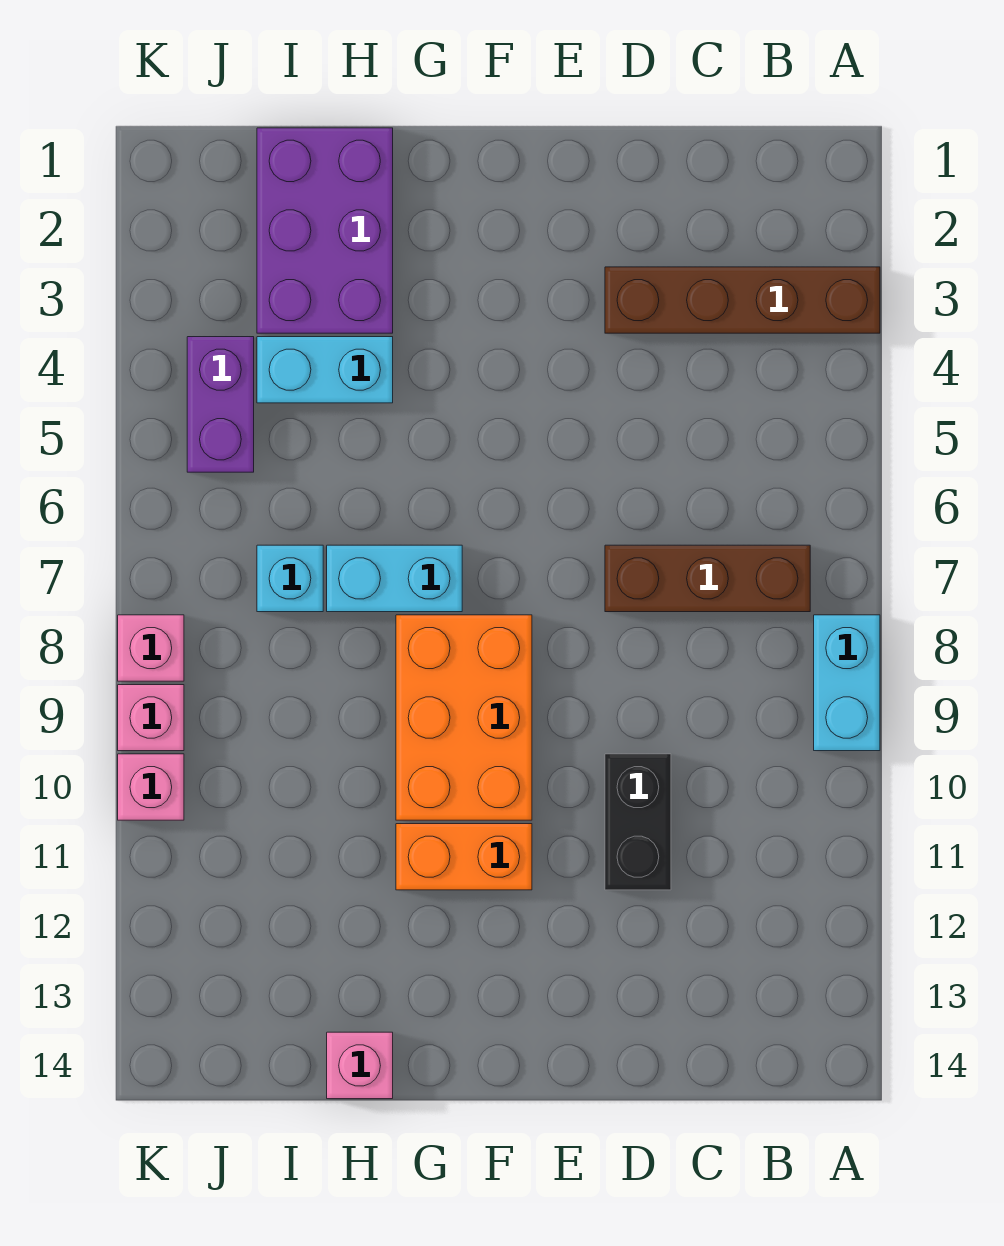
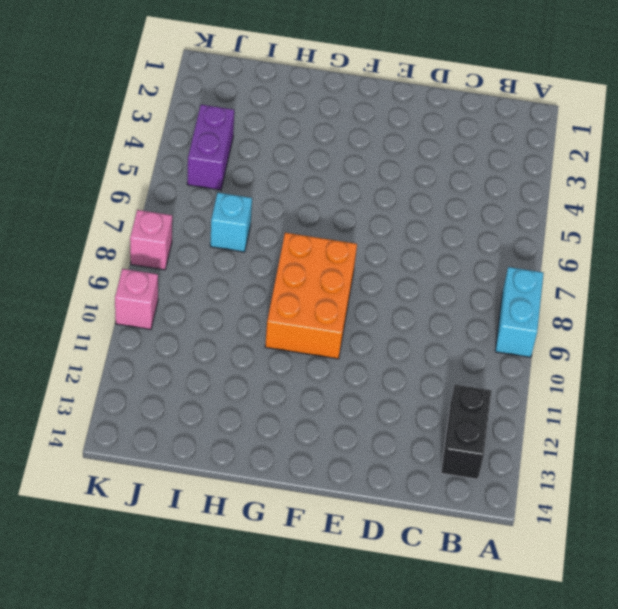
black 1x2 brick [441,385,491,479] -> black 1x2 brick moved to [605,754,671,890]
none -> brown 1x4 brick [605,267,880,333]
none -> brown 1x3 brick [605,545,810,612]
none -> orange 1x2 brick [396,824,532,890]

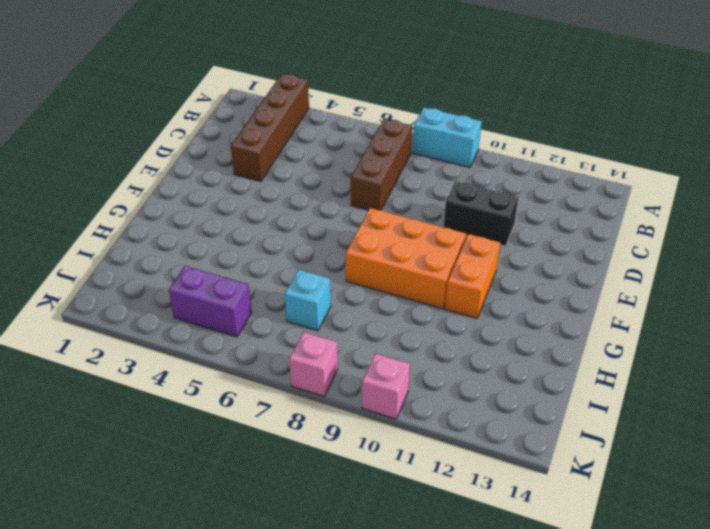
none -> cyan 1x2 brick [327,545,462,612]
none -> purple 2x3 brick [257,128,393,333]
none -> cyan 1x2 brick [257,337,393,403]

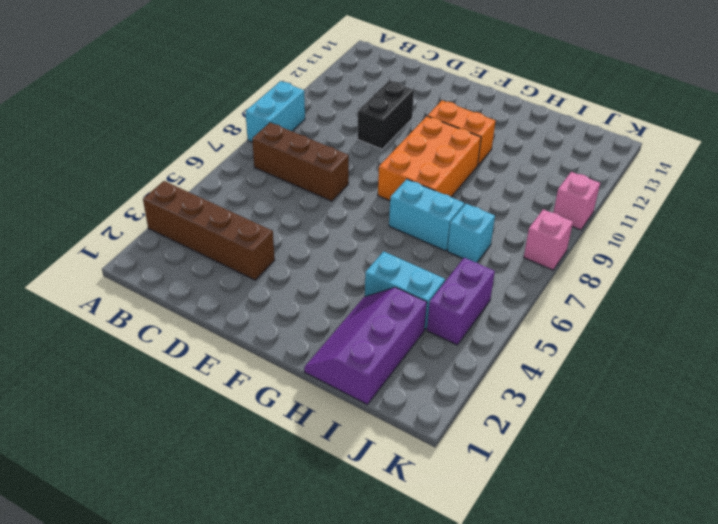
purple 2x3 slope [304,287,427,405] -> purple 2x3 brick [257,128,393,333]
none -> pink 1x1 brick [327,1032,393,1099]
none -> pink 1x1 brick [118,685,184,751]

